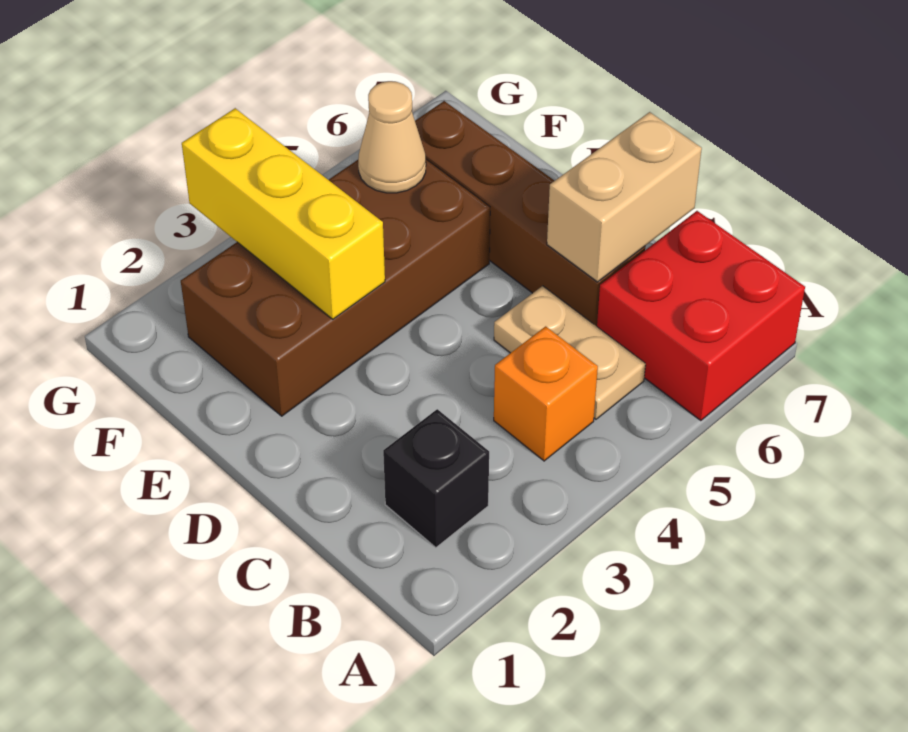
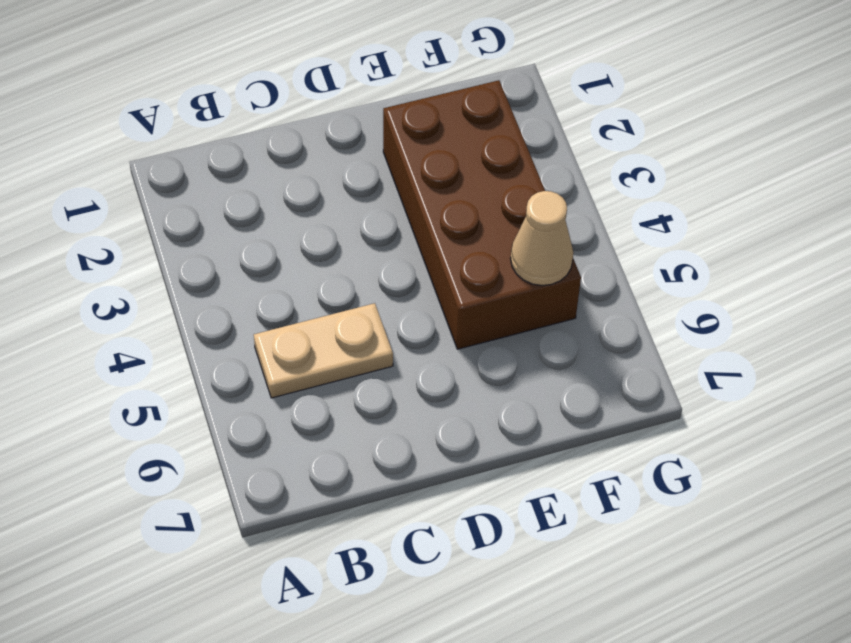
none -> red 2x2 brick [597,211,805,421]
none -> black 1x1 brick [383,409,489,548]

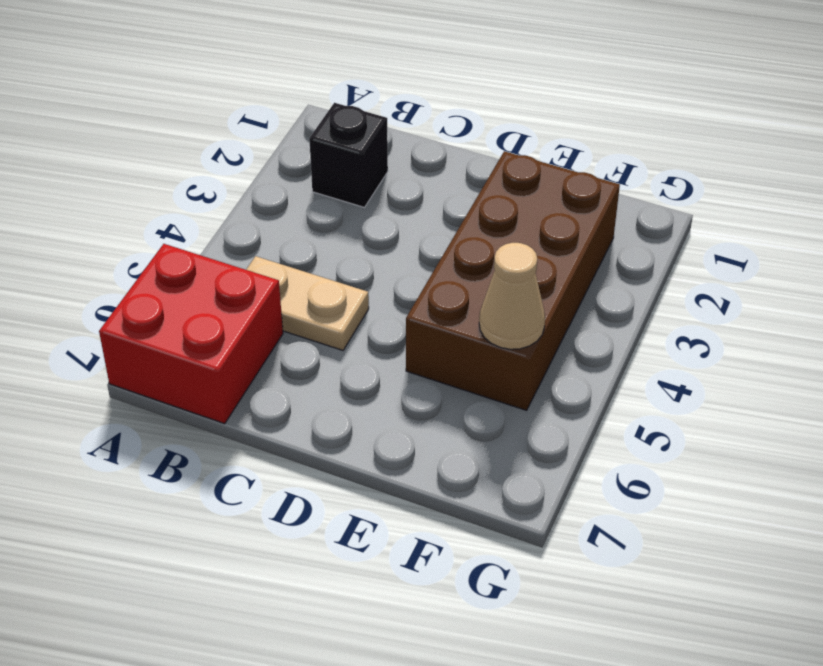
none -> orange 1x1 brick [494,326,598,461]
none -> brown 1x4 brick [415,101,645,326]

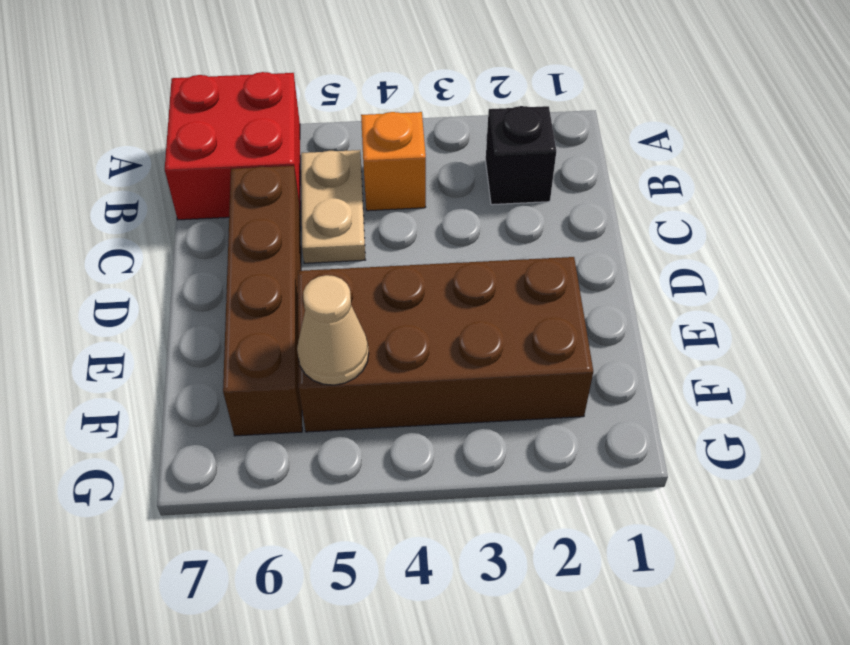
none -> tan 1x2 brick [547,112,702,282]
none -> yellow 1x3 brick [182,108,385,319]

